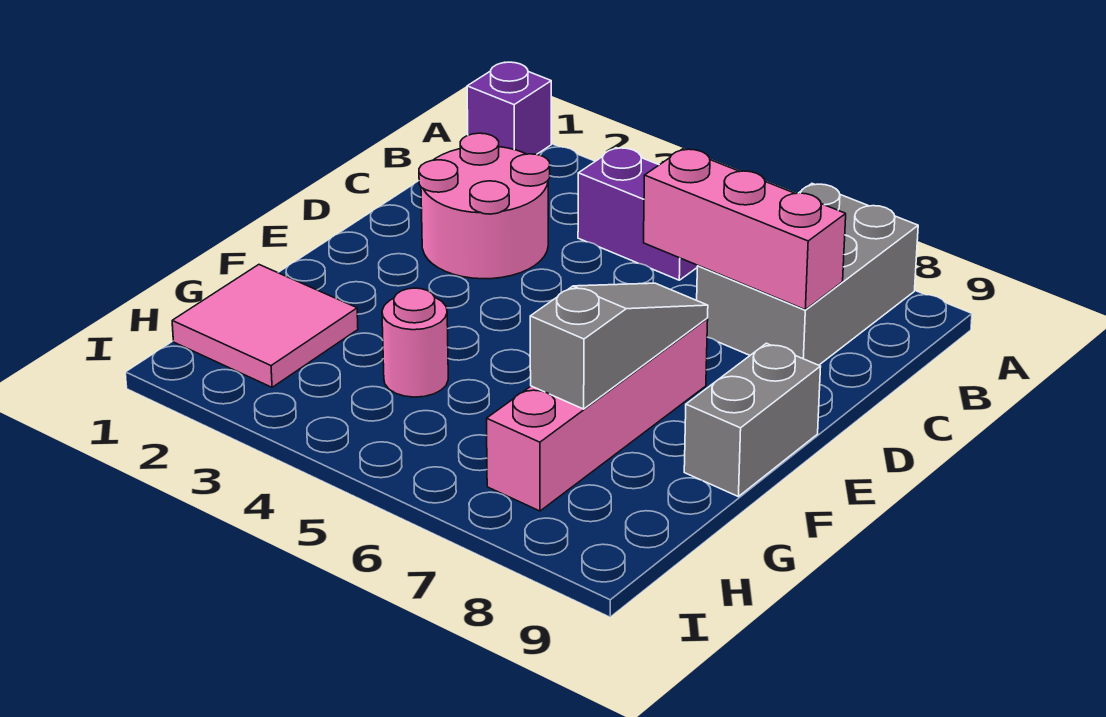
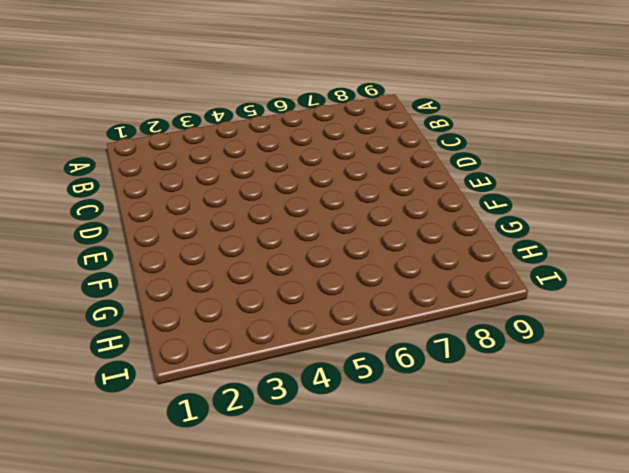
none -> purple 1x1 brick [467,62,551,154]
none -> grey 2x3 brick [697,184,918,365]

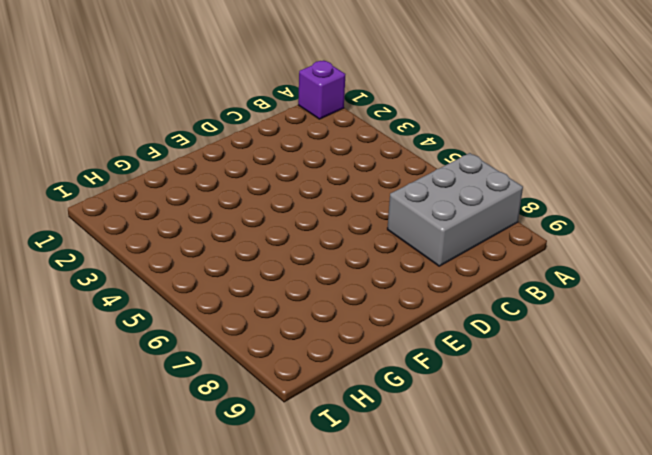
none -> purple 1x2 brick [578,148,698,280]
none -> pink 2x2 round brick [419,133,550,279]

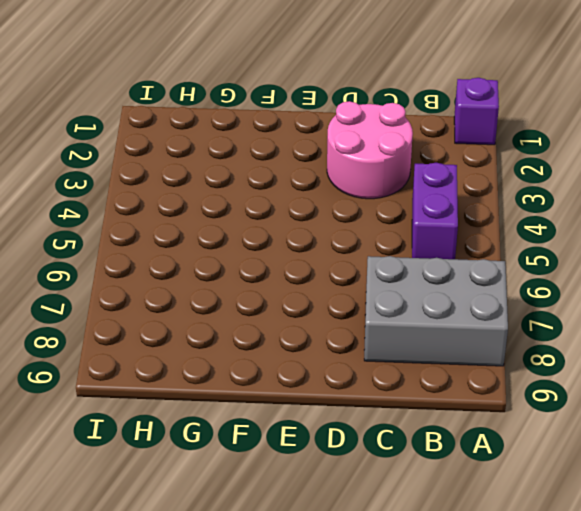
none -> pink 1x4 brick [487,319,708,511]
none -> grey 1x2 brick [684,343,821,496]

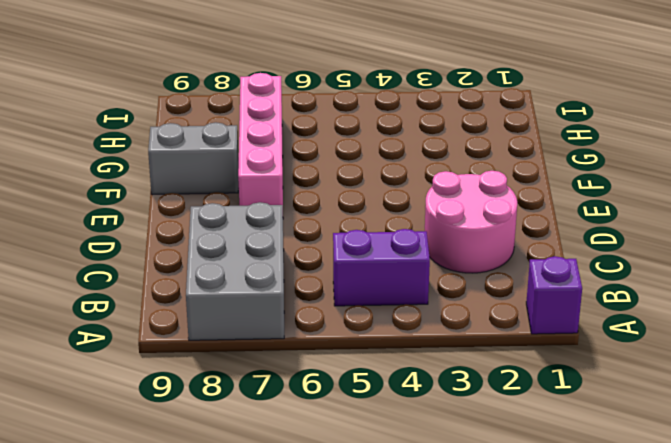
grey 1x2 brick [148,122,239,194] -> grey 1x2 brick turned to [684,343,821,496]
none -> pink 2x2 tile [172,265,358,387]
none -> pink 1x1 round brick [382,288,448,397]

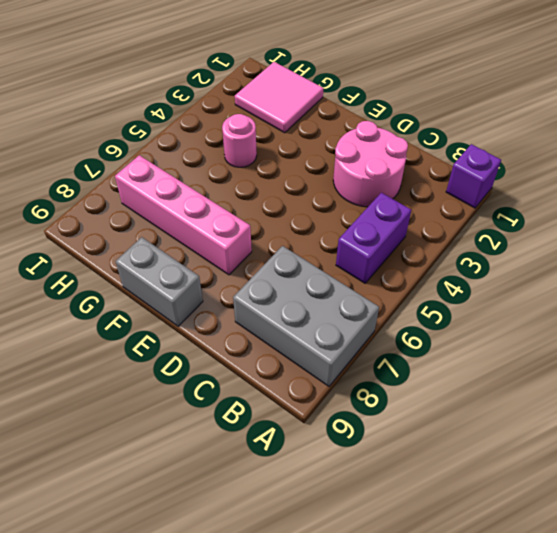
none -> pink 1x3 brick [644,149,846,310]
none -> grey 1x3 slope [530,283,708,409]

